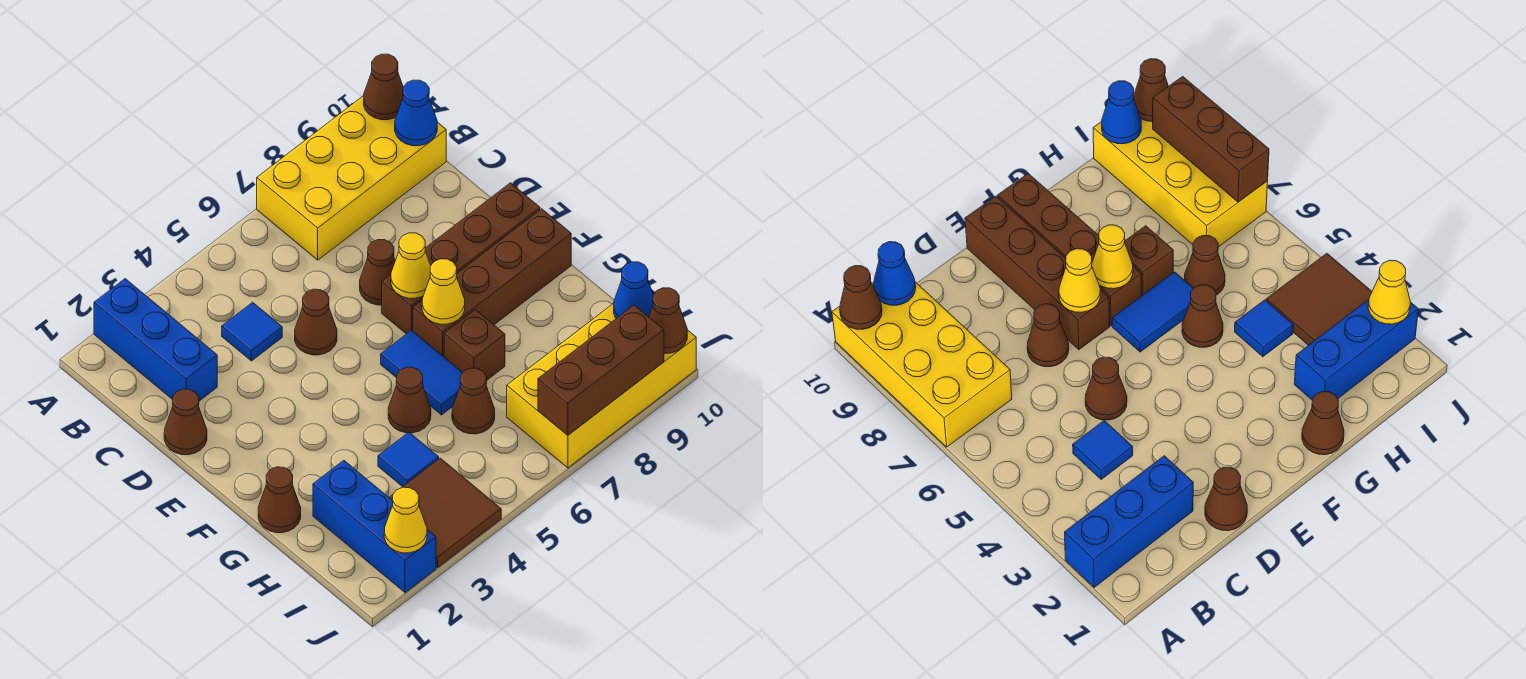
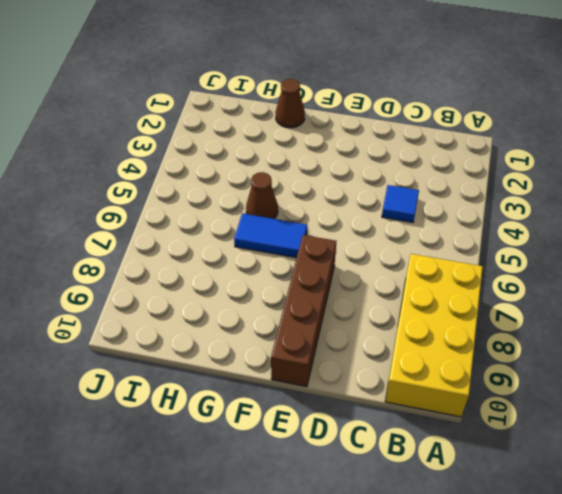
none -> blue 1x3 brick [94,279,217,401]
none -> brown 1x1 cone [164,389,207,455]
none -> brown 1x1 cone [295,289,337,355]

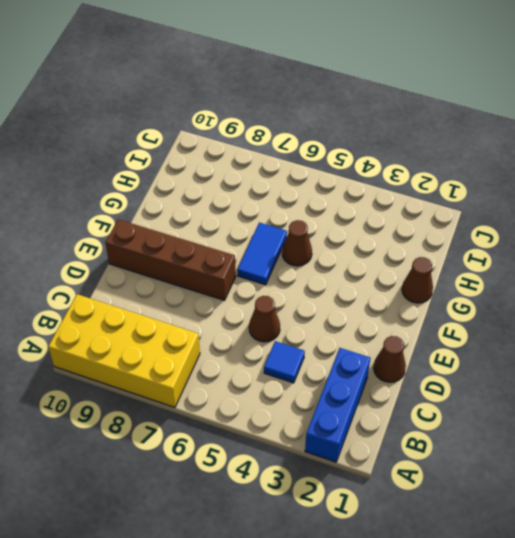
none -> brown 1x1 cone [360,240,395,305]
none -> brown 1x4 brick [413,209,571,357]
none -> brown 1x1 brick [444,310,505,380]

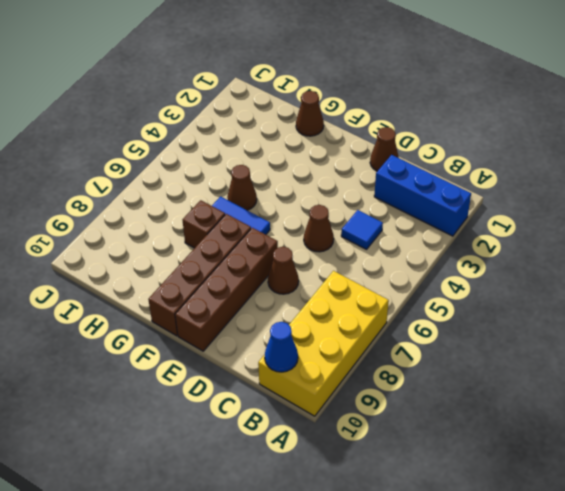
none -> blue 1x3 brick [313,460,436,593]
none -> blue 1x1 tile [378,432,439,487]
none -> brown 1x1 cone [452,368,495,434]

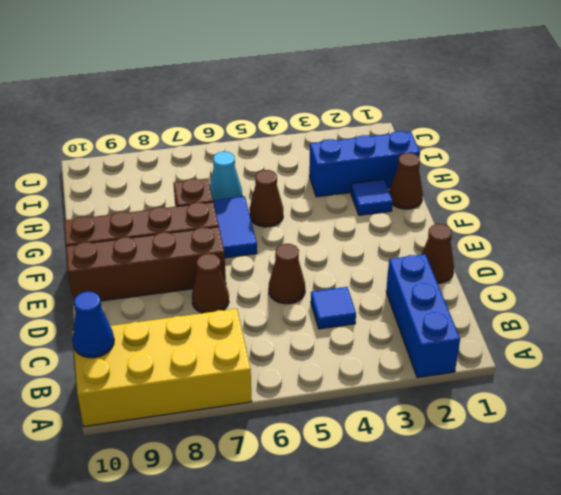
blue 1x1 tile [351,179,393,215] -> blue 1x1 tile moved to [378,432,439,487]
blue 1x3 brick [309,131,420,197] -> blue 1x3 brick turned to [313,460,436,593]
cyan 1x1 cone [210,152,242,200] -> brown 1x1 cone [452,368,495,434]
none -> brown 2x2 tile [389,458,501,567]
none -> yellow 2x4 brick [507,303,696,468]
none -> brown 1x1 cone [364,54,403,120]

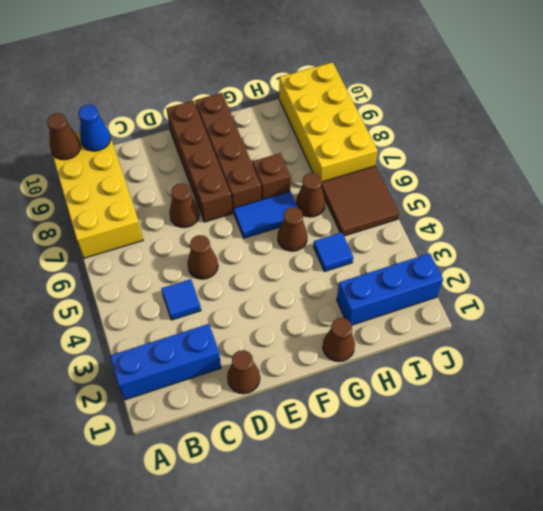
brown 2x2 tile [321,166,399,236] -> brown 2x2 tile moved to [389,458,501,567]
none -> yellow 1x1 cone [391,233,431,298]
none -> yellow 1x1 cone [422,259,465,324]
none -> blue 1x1 cone [614,262,653,318]

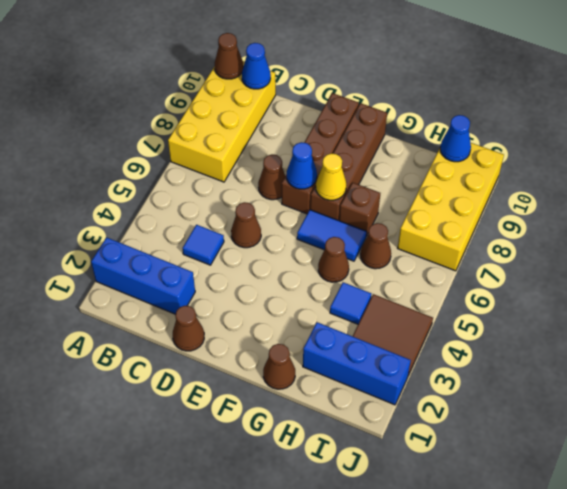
blue 1x1 cone [287,142,317,189] -> yellow 1x1 cone [391,233,431,298]
none -> yellow 1x1 cone [384,487,427,553]
none -> brown 1x3 brick [538,305,664,435]
none -> brown 1x1 cone [649,288,687,353]

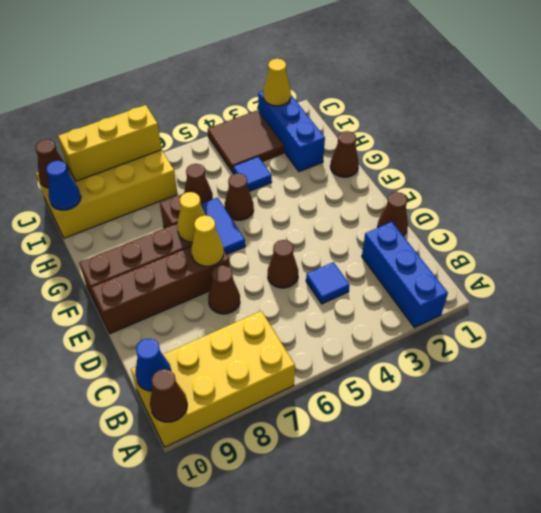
yellow 1x3 brick [58,105,162,181] -> brown 1x3 brick [538,305,664,435]

